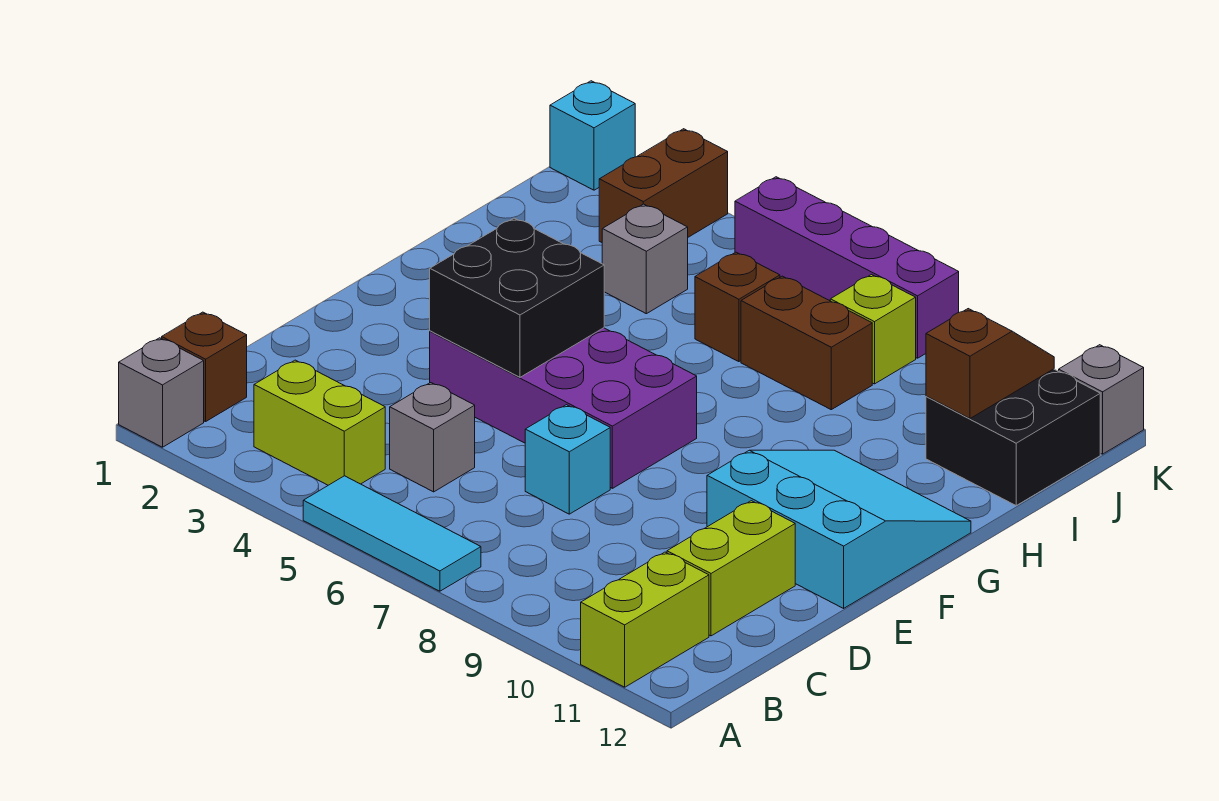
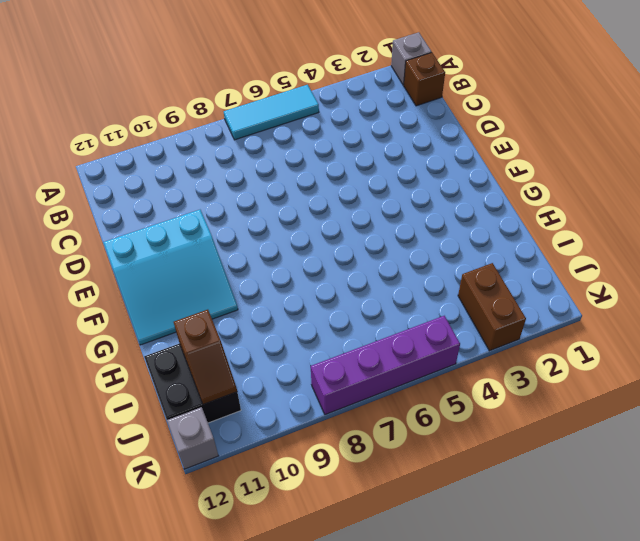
none -> lime 1x2 brick [581,552,709,687]
none -> lime 1x2 brick [254,360,385,485]
none -> grey 1x1 brick [390,383,475,492]

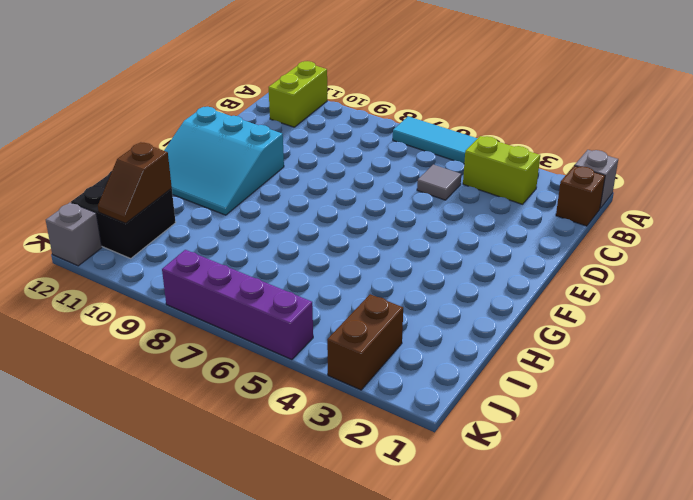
grey 1x1 tile [417,165,461,200] -> grey 1x1 brick [390,383,475,492]
none -> lime 1x2 brick [667,501,795,636]
none -> cyan 1x1 brick [525,405,610,514]
none -> purple 2x4 brick [430,328,697,488]

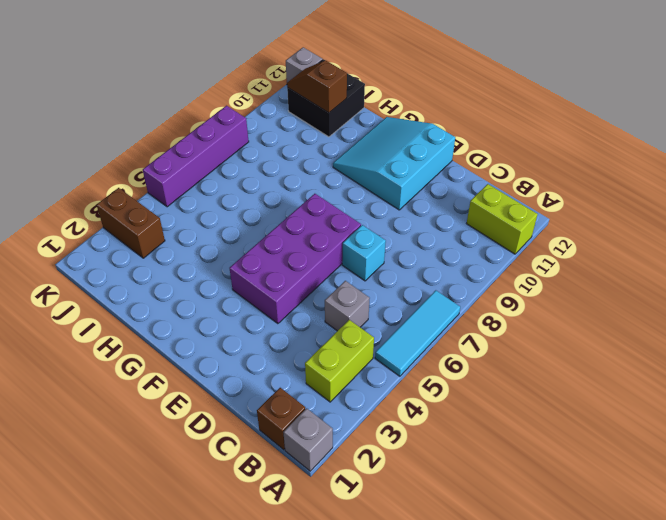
none -> lime 1x2 brick [667,501,795,636]
none -> grey 1x1 brick [602,204,688,314]
none -> brown 1x1 brick [695,252,780,362]

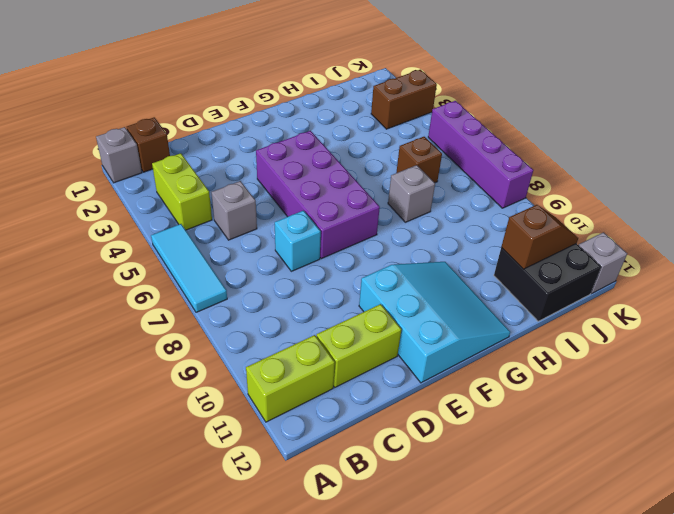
grey 1x1 brick [388,165,435,222] -> grey 1x1 brick moved to [602,204,688,314]
none -> brown 1x2 brick [741,276,872,410]
none -> lime 1x1 brick [830,275,916,384]
none -> cyan 1x1 brick [550,81,635,190]

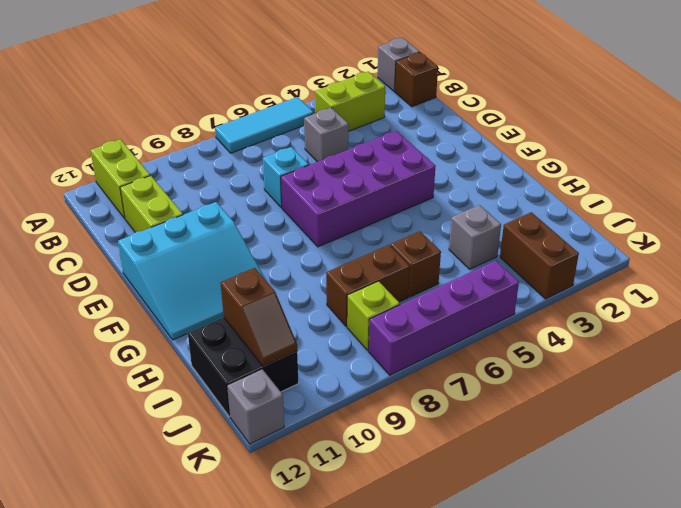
none -> cyan 1x1 brick [550,81,635,190]
none -> black 2x2 brick [430,218,604,377]

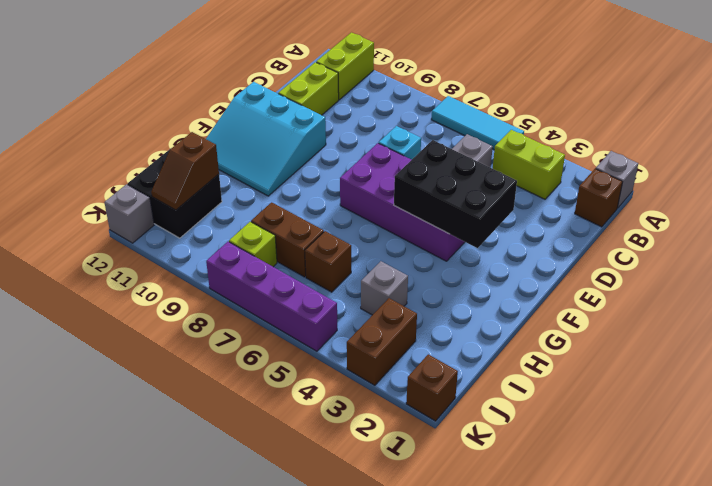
black 2x3 brick [394,140,517,248] -> black 2x2 brick [430,218,604,377]
brown 1x1 brick [406,354,458,421] -> cyan 1x1 brick [550,81,635,190]

